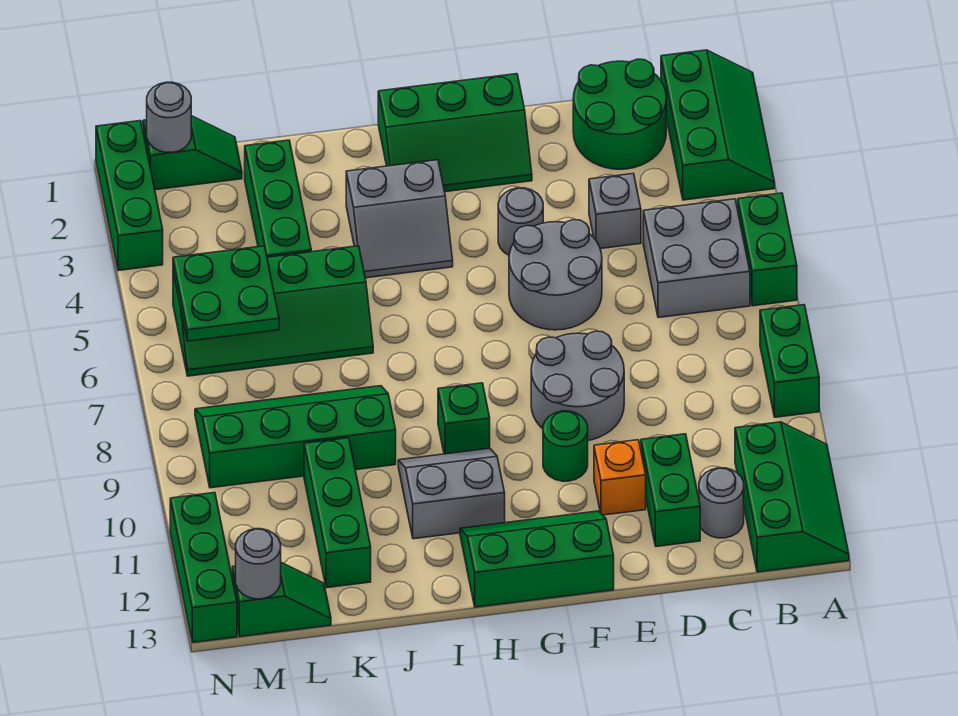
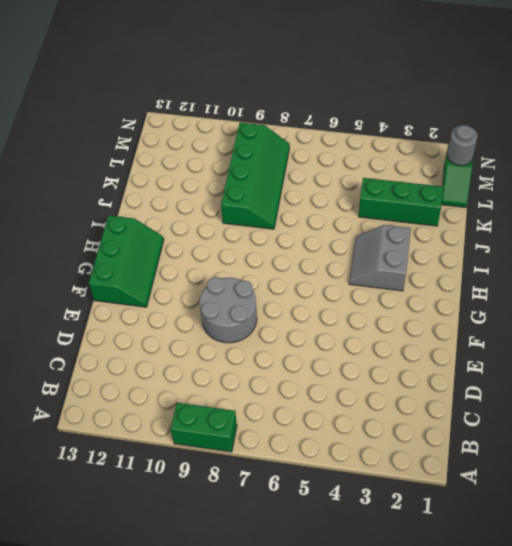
none -> green 2x3 slope [661,50,775,200]
none -> green 1x2 brick [738,193,797,306]
none -> green 2x3 slope [735,422,849,572]
none -> grey 2x2 brick [643,199,750,318]

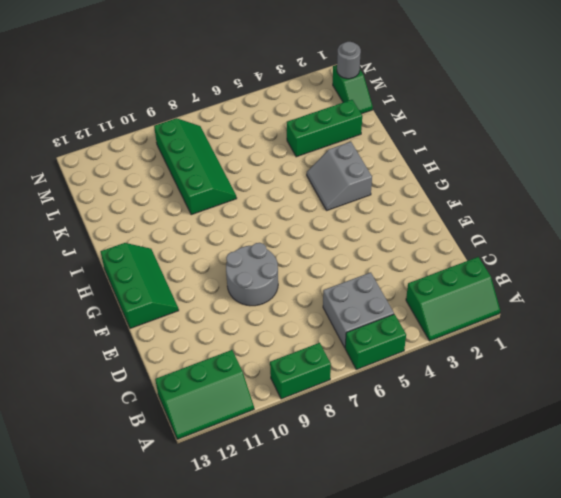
none -> green 2x2 round brick [573,59,666,169]
none -> grey 1x1 round brick [699,468,744,538]
none -> grey 1x1 brick [589,174,641,249]
none -> green 1x2 brick [641,434,700,547]

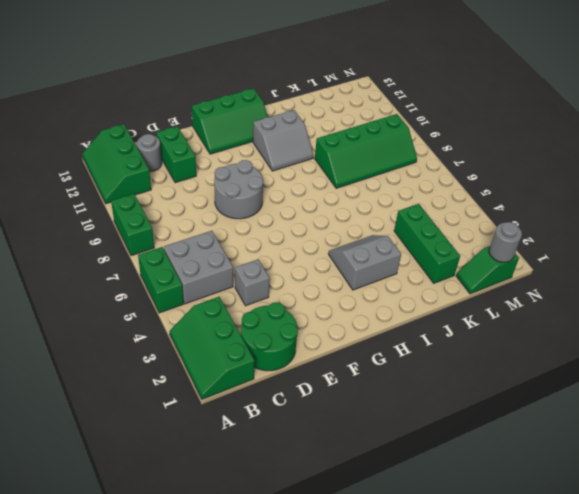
none -> grey 2x2 round brick [509,220,602,330]
none -> orange 1x1 brick [594,440,646,515]
none -> green 2x3 slope [378,74,532,192]
none -> grey 1x1 round brick [498,188,543,255]

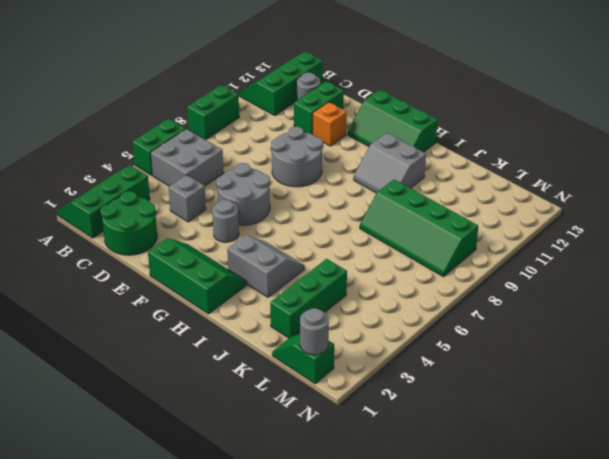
none -> green 1x1 round brick [543,411,588,481]
none -> green 1x1 brick [438,383,490,454]
none -> green 2x4 slope [173,246,373,376]
none -> green 1x3 brick [304,438,371,588]

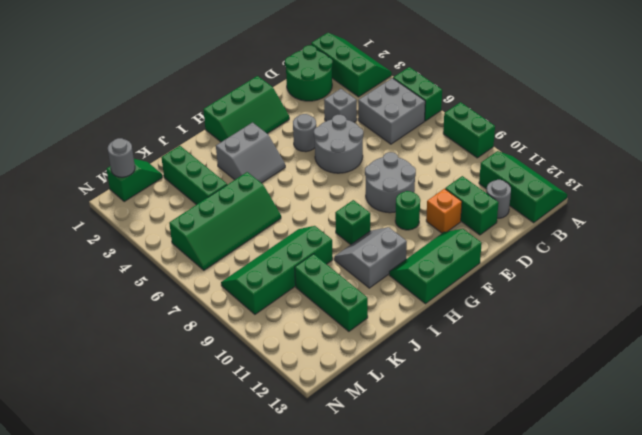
none -> green 1x2 slope [232,562,331,637]
none -> green 1x3 brick [96,121,163,271]
none -> green 1x3 brick [170,493,237,642]
none -> green 2x2 plate [173,246,279,341]

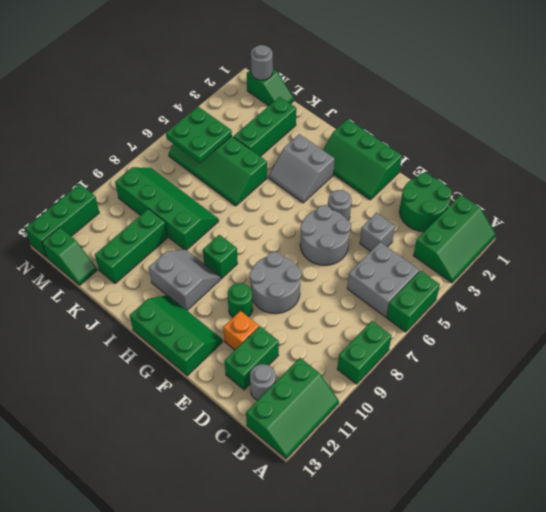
none -> green 1x3 brick [96,121,163,271]
none -> grey 1x1 round brick [236,529,281,599]

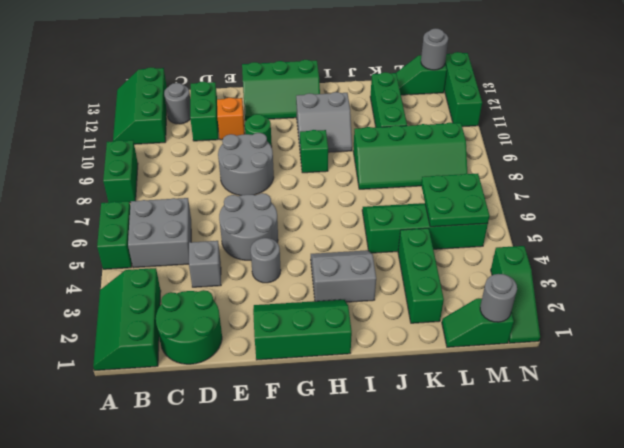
green 1x3 slope [491,246,540,343] -> green 1x3 brick [96,121,163,271]

